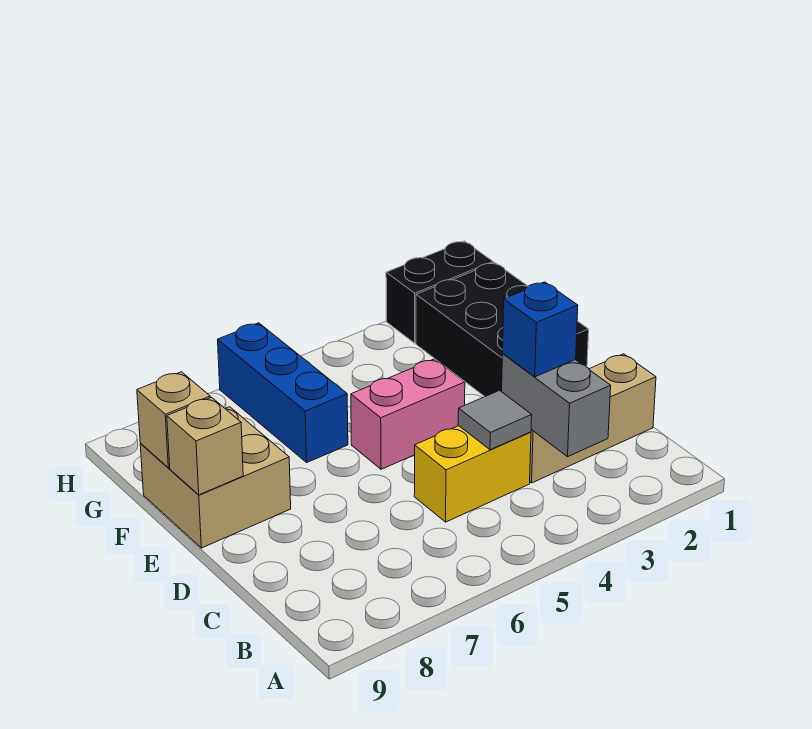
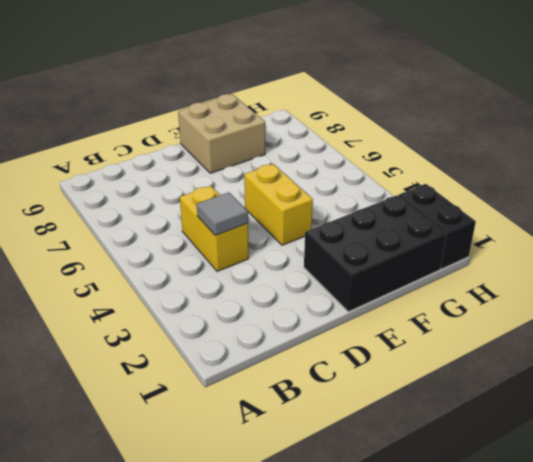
yellow 1x2 brick [244,164,313,245] -> pink 1x2 brick [351,359,465,469]
none -> tan 1x3 brick [530,354,656,483]
none -> blue 1x3 brick [218,323,348,462]
none -> grey 1x2 brick [502,354,611,457]

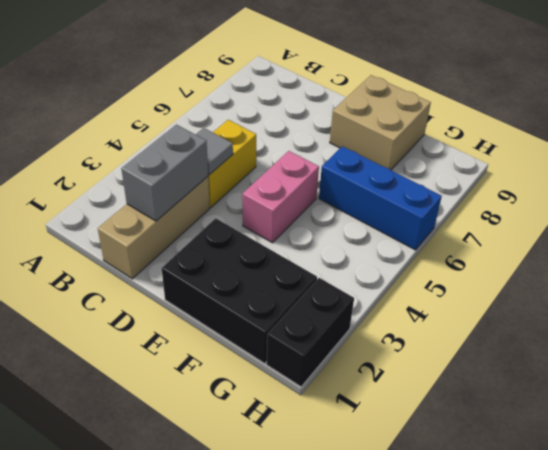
grey 1x2 brick [121,125,208,221] -> grey 1x2 brick turned to [502,354,611,457]
none -> tan 1x1 brick [167,397,243,495]
none -> tan 1x1 brick [137,372,210,468]
none -> blue 1x1 brick [502,282,578,377]

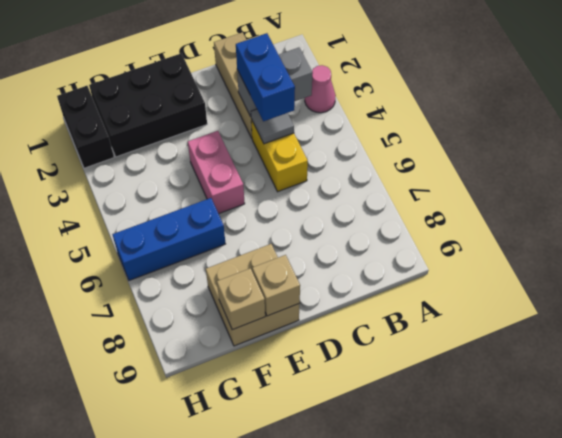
pink 1x1 cone [305,65,336,113] -> none
blue 1x2 brick [236,33,295,121] -> blue 1x1 brick [502,282,578,377]

